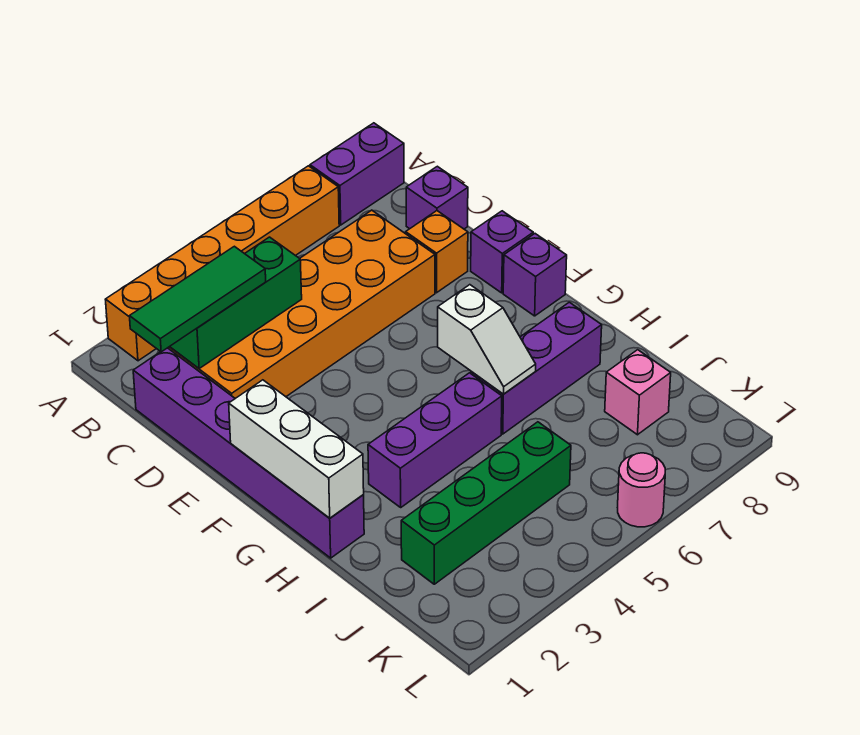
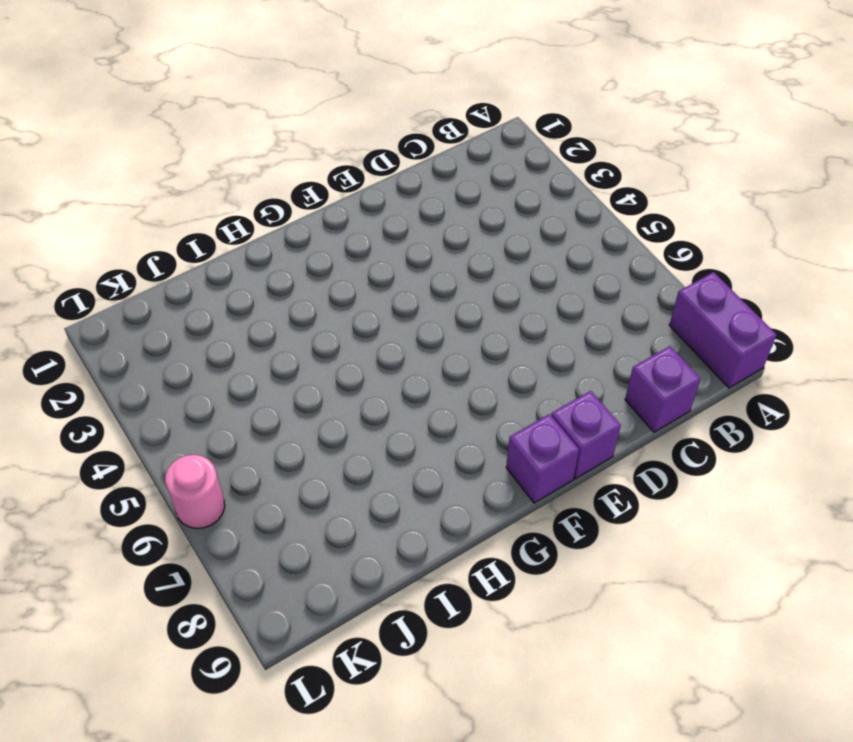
none -> orange 1x6 brick [105,166,339,361]
none -> purple 1x6 brick [133,348,364,558]
none -> orange 2x6 brick [169,210,435,398]

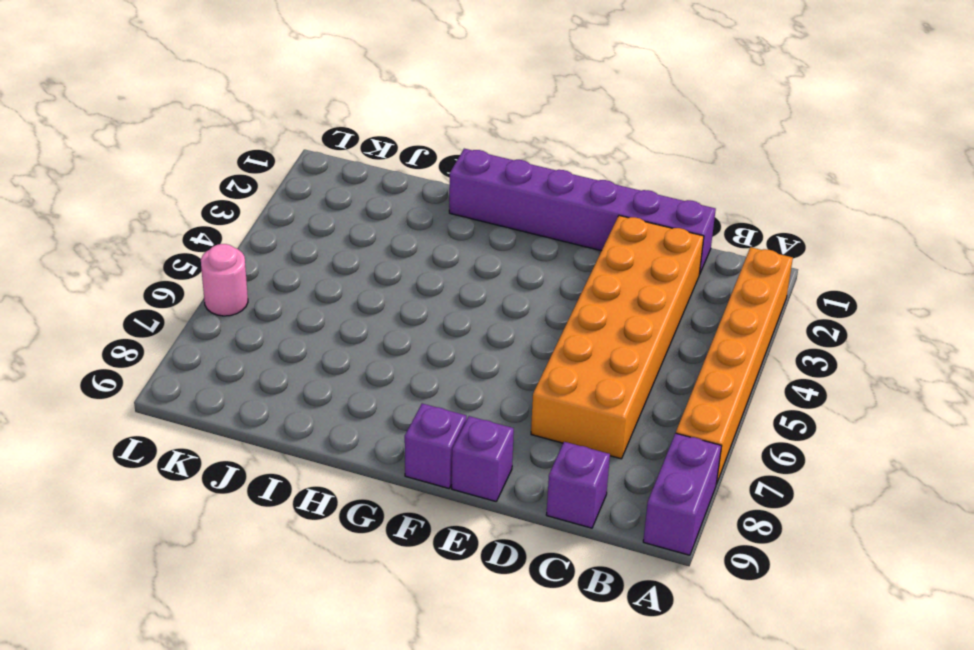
none -> orange 1x1 brick [406,211,468,293]
none -> purple 1x3 brick [368,373,502,507]
none -> purple 1x3 brick [471,302,602,434]

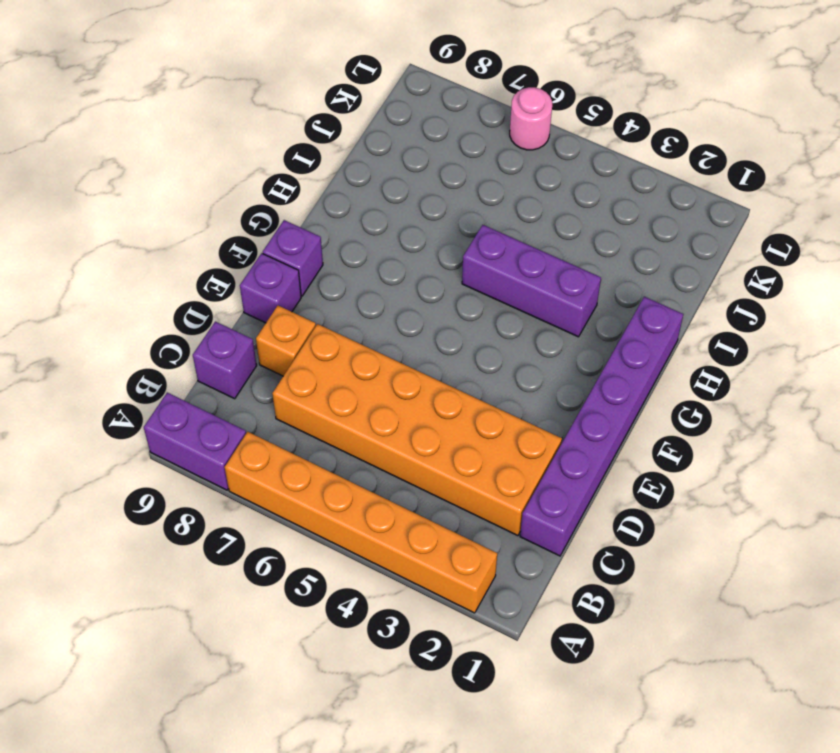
none -> purple 1x3 brick [471,302,602,434]
none -> green 1x4 brick [401,422,571,584]
none -> pink 1x1 brick [605,350,671,435]

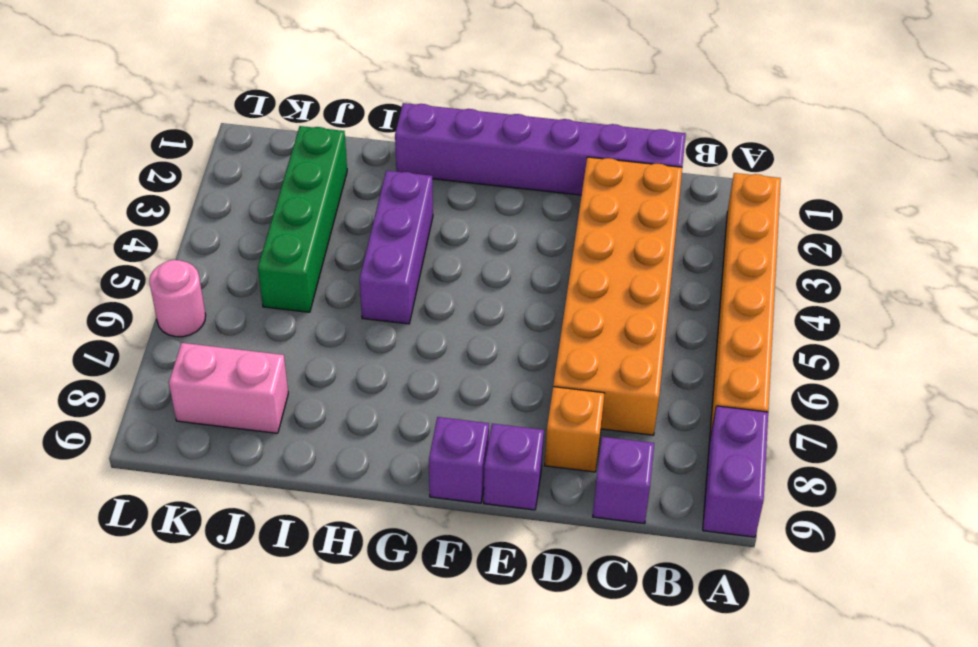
pink 1x2 brick [169,343,288,433] -> pink 1x1 brick [605,350,671,435]
none -> purple 1x3 brick [471,302,602,434]
none -> green 1x3 brick [170,237,302,368]
none -> white 1x3 brick [229,380,364,518]

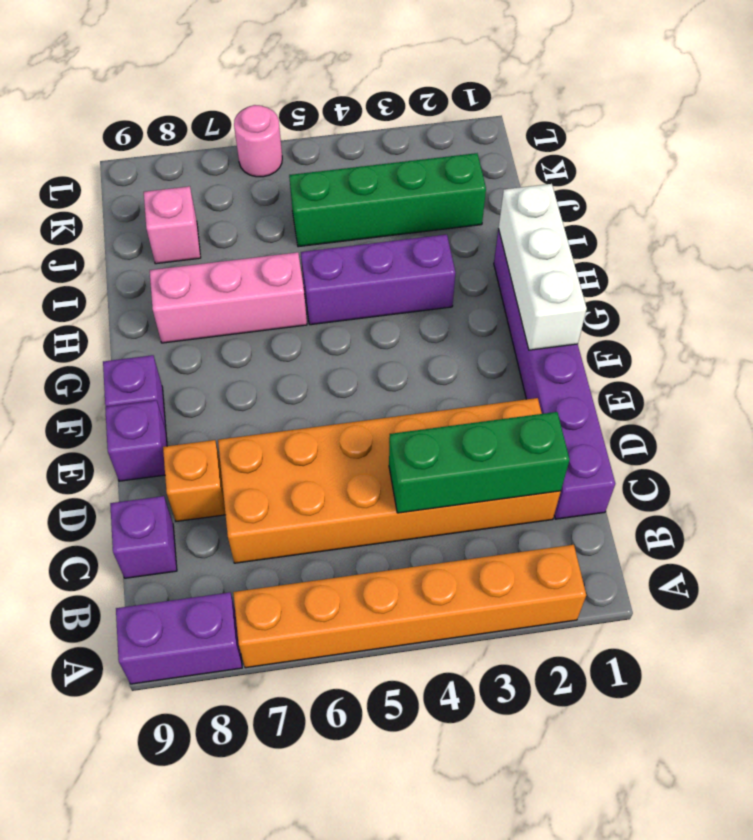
pink 1x3 brick [150,252,307,343] -> purple 1x3 brick [471,302,602,434]
none -> white 1x2 slope [438,285,536,394]
none -> green 1x3 tile [130,246,266,352]

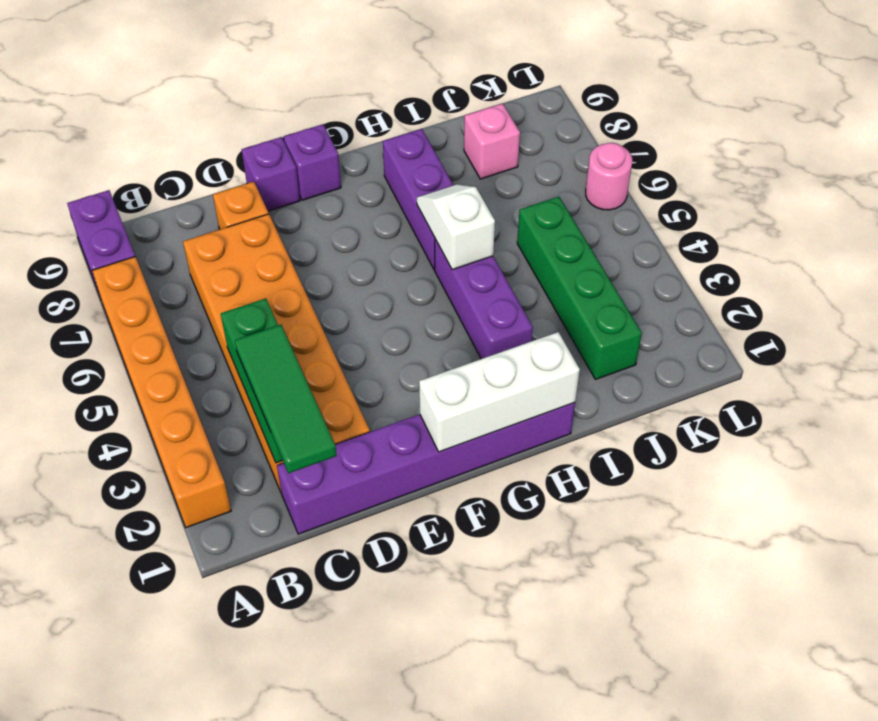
white 1x2 slope [417,184,495,270] -> white 1x2 slope turned to [438,285,536,394]
none -> purple 1x1 brick [406,166,468,229]

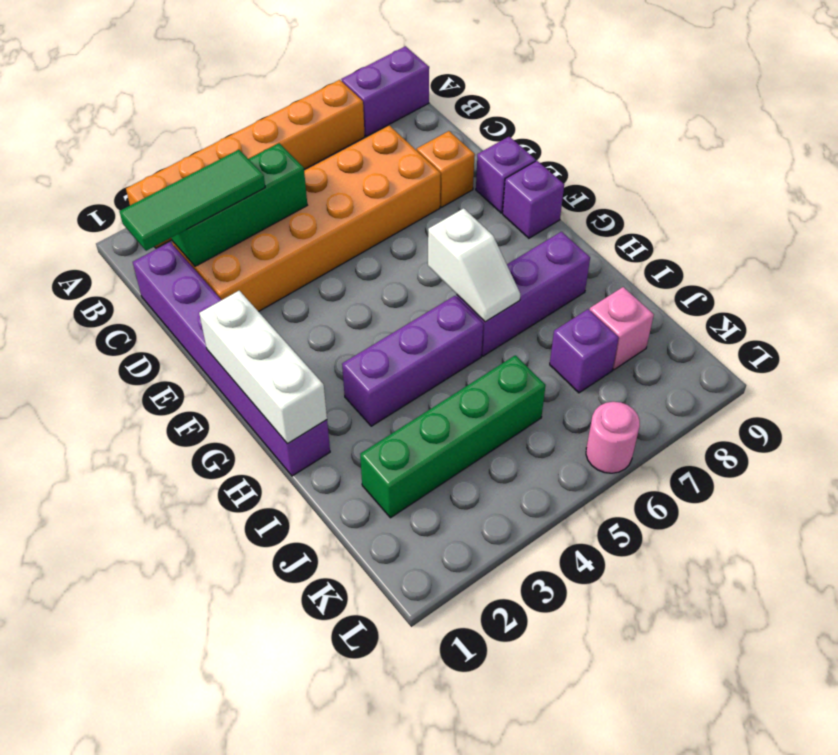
purple 1x1 brick [550,309,619,393] -> purple 1x1 brick moved to [406,166,468,229]

